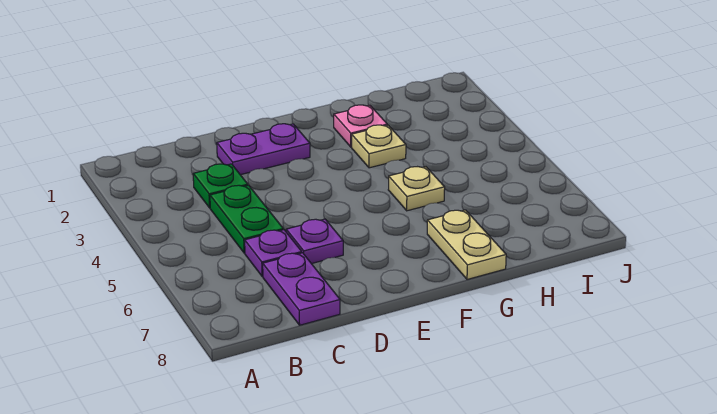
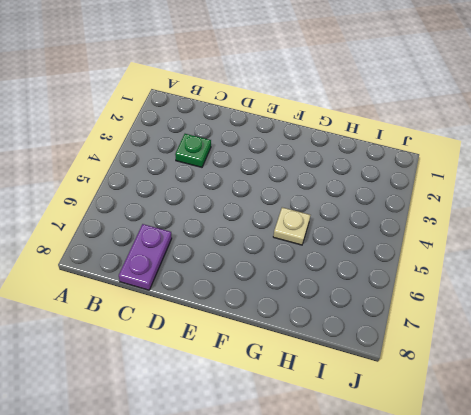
none -> green 1x2 plate [210,185,283,253]
none -> purple 1x1 plate [245,230,302,277]

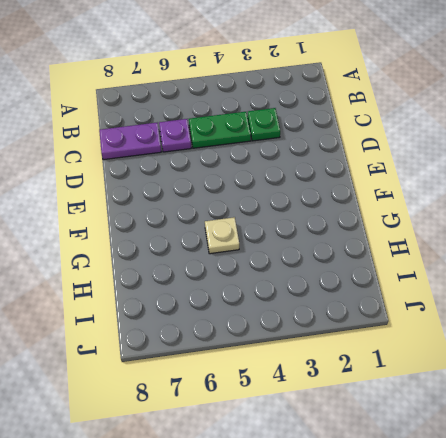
none -> purple 1x2 plate [217,124,310,175]
none -> purple 1x1 plate [286,219,343,264]

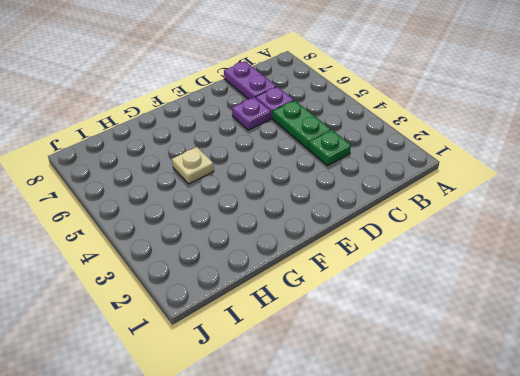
none -> purple 1x2 plate [217,124,310,175]
none -> pink 1x1 plate [334,105,387,147]

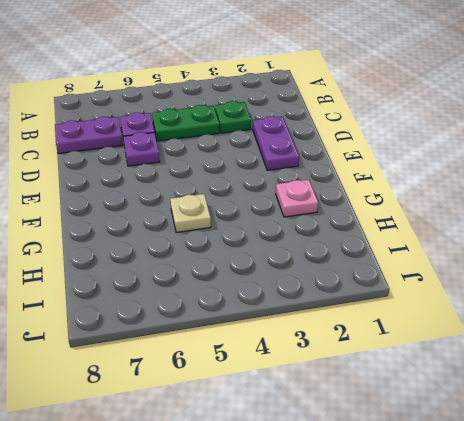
none -> tan 1x1 plate [352,125,406,168]
none -> tan 1x2 plate [427,210,506,279]

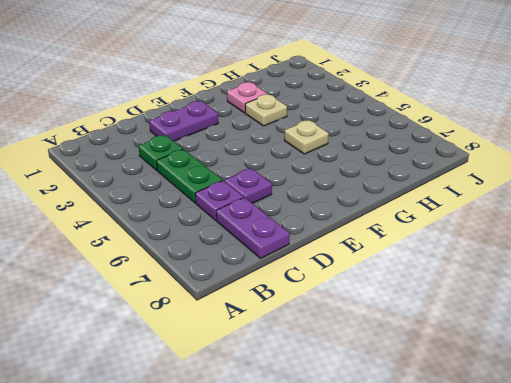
none -> tan 1x2 plate [427,210,506,279]

